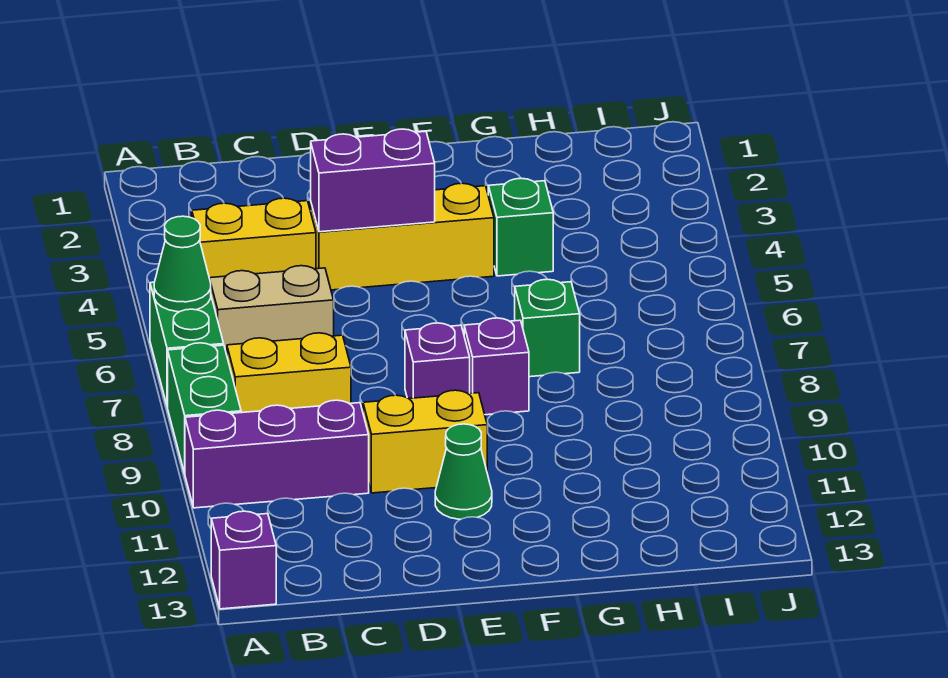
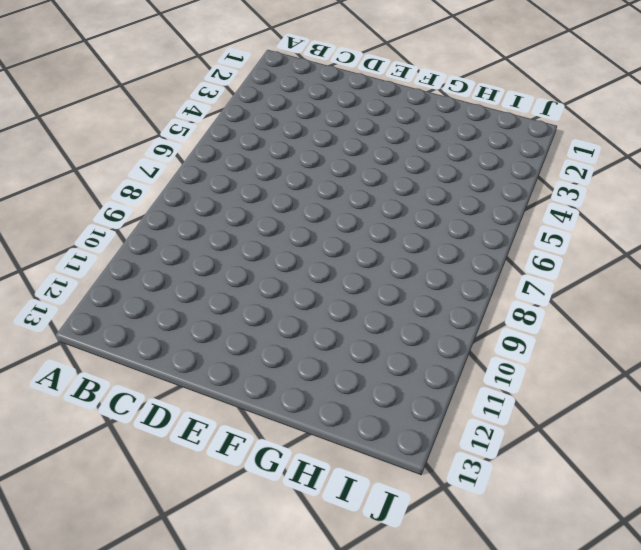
none -> green 1x2 brick [150,282,224,407]
none -> green 1x2 brick [168,343,241,473]
none -> purple 1x3 brick [185,400,369,508]

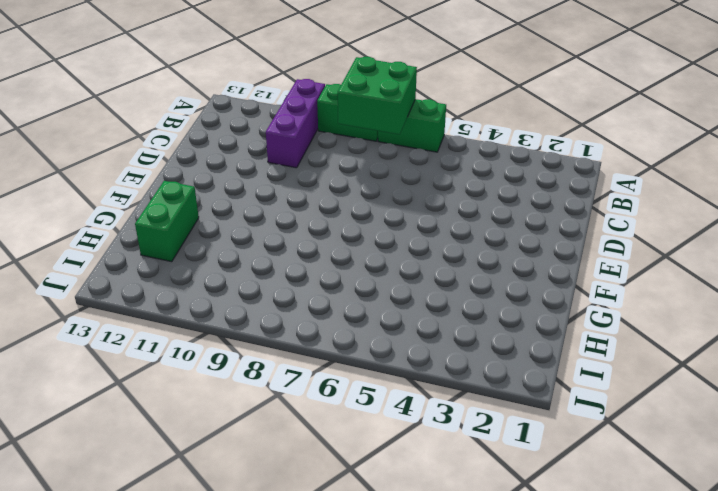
green 2x2 brick [338,57,417,134] -> none
green 1x2 brick [135,181,199,262] -> none
none -> purple 1x1 brick [211,511,276,609]
none -> yellow 1x2 brick [192,198,316,278]
none -> tan 1x2 brick [210,266,334,355]

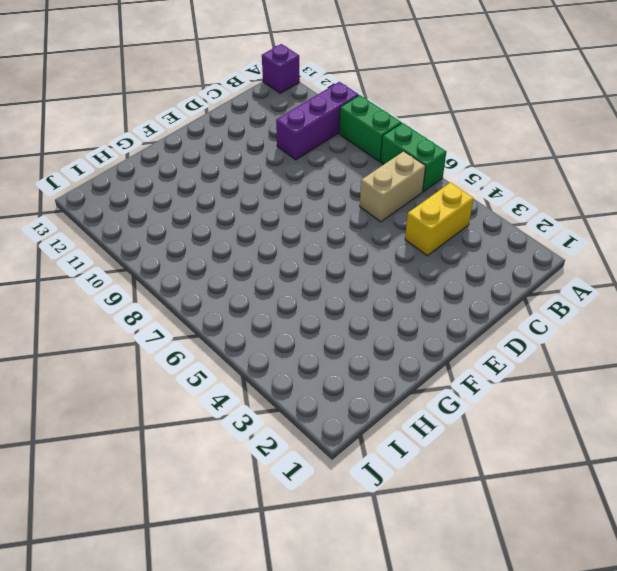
none -> yellow 1x2 brick [227,333,351,413]
none -> yellow 1x3 brick [311,183,494,290]
none -> yellow 1x2 brick [363,390,487,493]

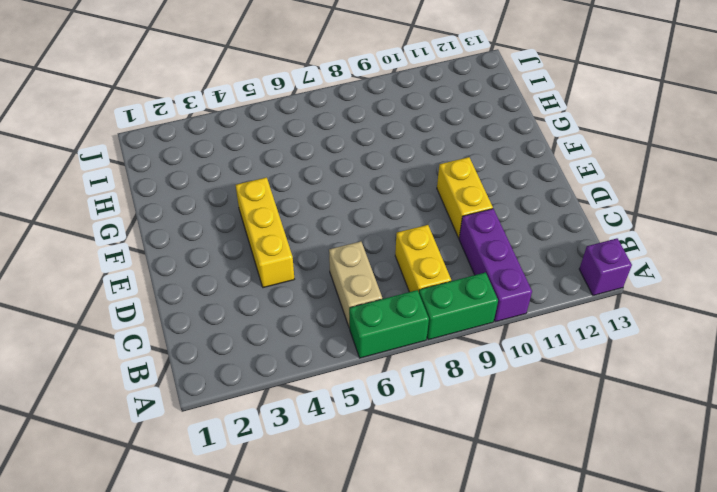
none -> yellow 1x2 brick [192,198,316,278]
none -> purple 1x1 brick [405,323,470,399]
none -> green 1x1 cone [435,424,492,519]

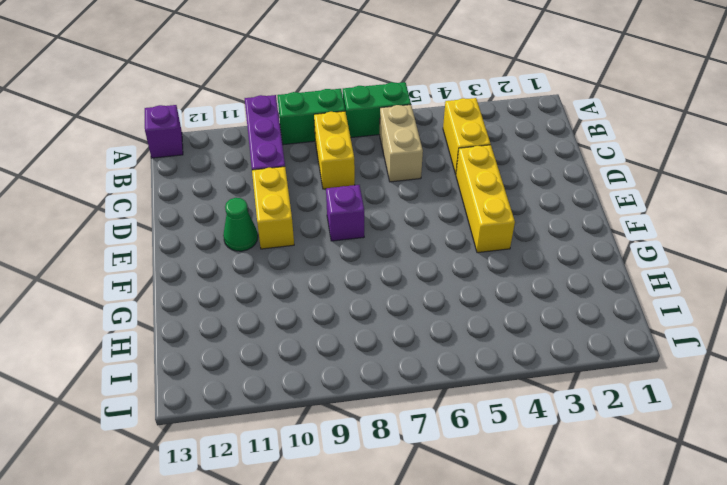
none -> purple 1x1 brick [464,318,529,415]
none -> green 1x1 brick [488,178,553,276]
none -> green 1x1 brick [515,279,580,377]

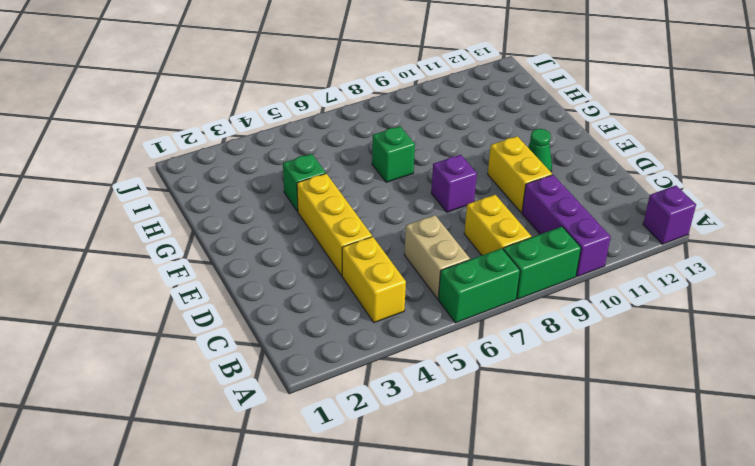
none -> purple 1x1 brick [464,318,529,415]
none -> green 1x1 cone [154,216,211,312]
none -> purple 1x2 brick [311,129,435,232]

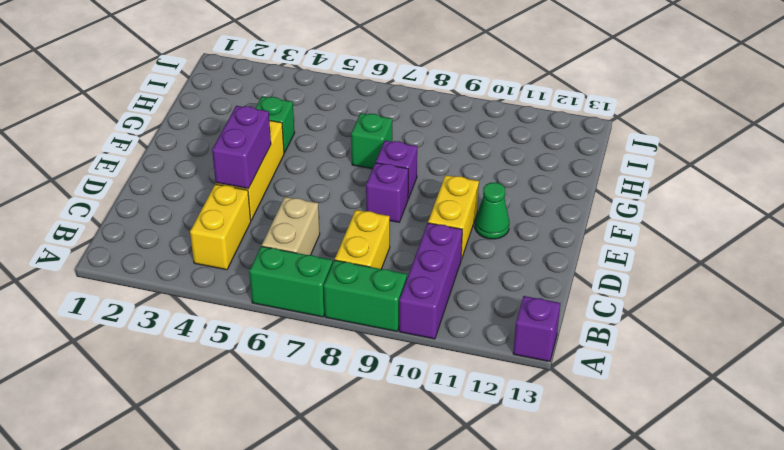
none -> green 1x1 cone [154,216,211,312]

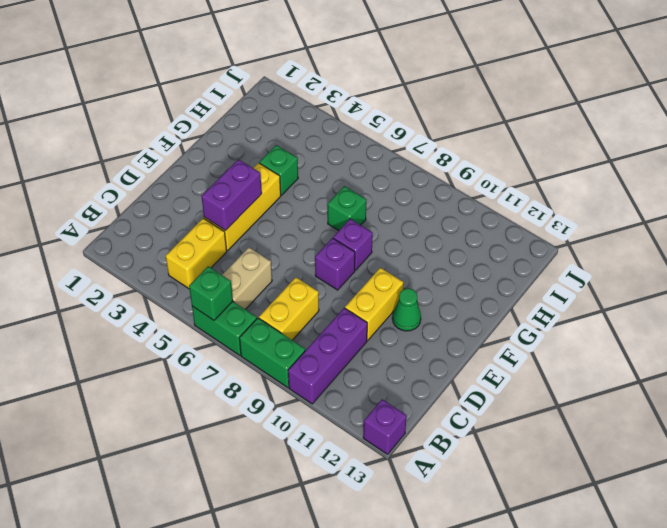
green 1x1 brick [189,266,233,320] -> green 1x1 cone [154,216,211,312]

